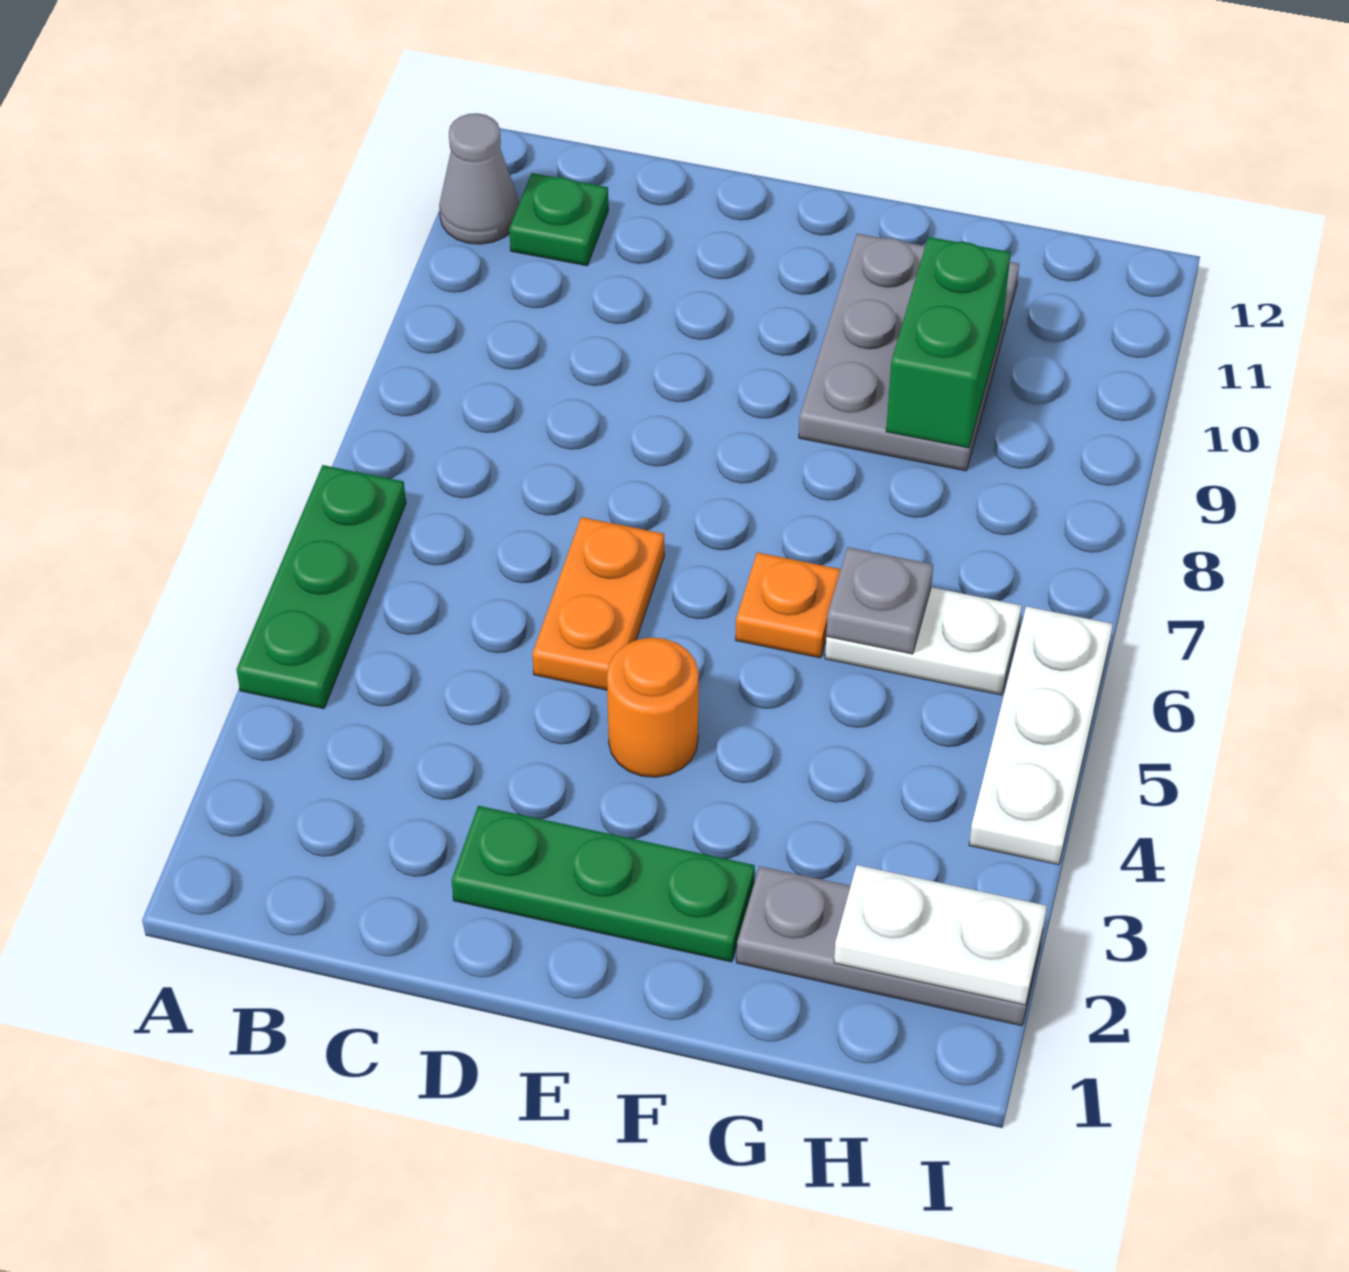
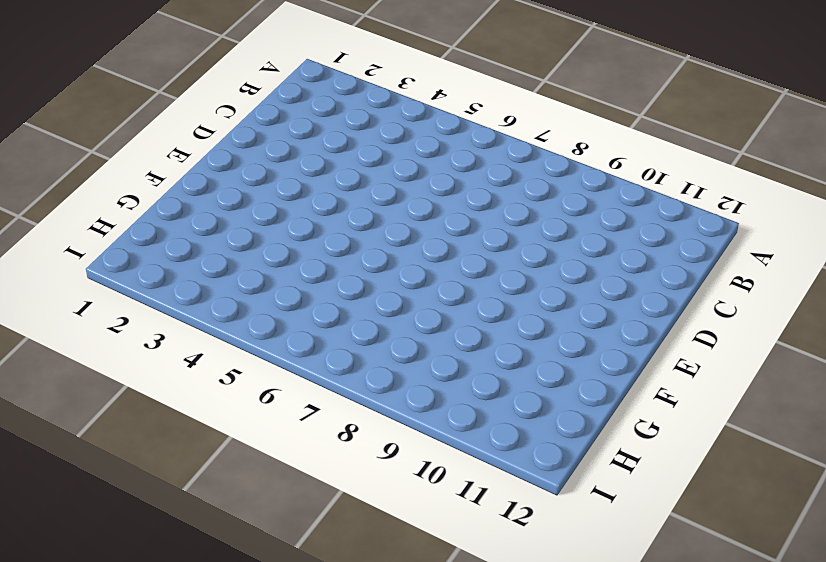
none -> green 1x3 plate [237,465,406,709]
none -> grey 1x1 cone [439,113,519,244]
none -> green 1x1 plate [509,173,608,266]

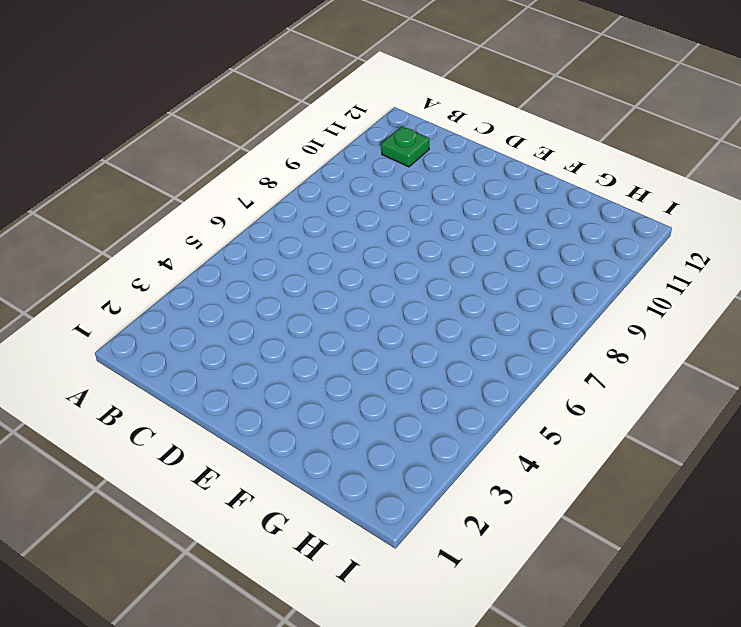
none -> green 1x3 plate [237,465,406,709]
none -> grey 1x1 cone [439,113,519,244]
none -> green 1x3 plate [452,806,755,962]

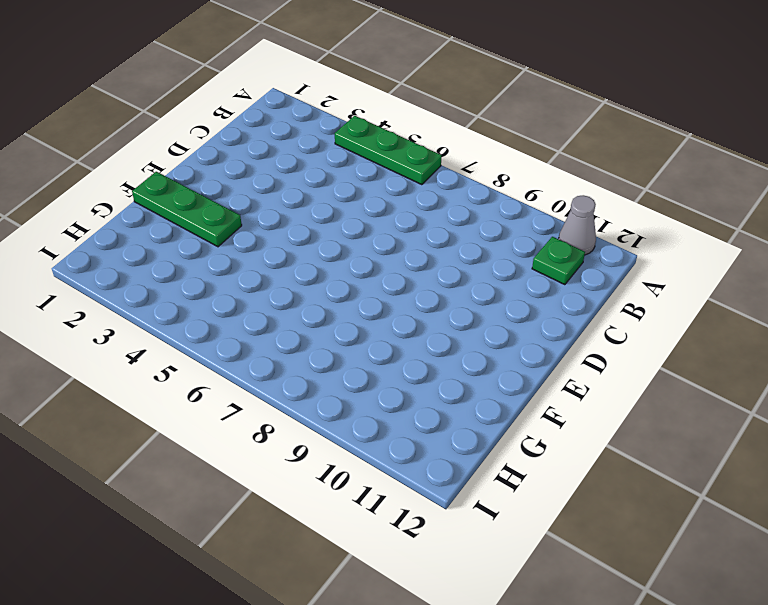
green 1x3 plate [132,172,242,247] -> green 1x3 plate turned to [452,806,755,962]
none -> orange 1x2 plate [532,517,664,690]
none -> orange 1x1 round brick [607,638,699,777]
none -> orange 1x1 plate [736,552,841,658]

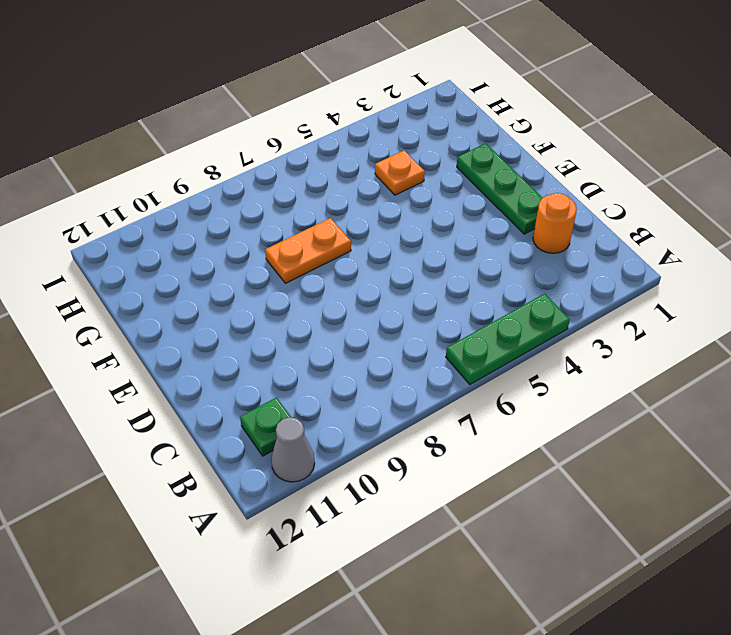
orange 1x1 round brick [533,193,577,253] -> orange 1x1 round brick moved to [607,638,699,777]
orange 1x2 plate [265,218,351,283] -> orange 1x2 plate moved to [532,517,664,690]
orange 1x1 plate [375,150,425,195] -> orange 1x1 plate moved to [736,552,841,658]
none -> grey 2x3 plate [799,233,1019,471]
none -> grey 1x3 plate [736,866,1043,1026]
none -> white 1x2 plate [825,587,1022,695]

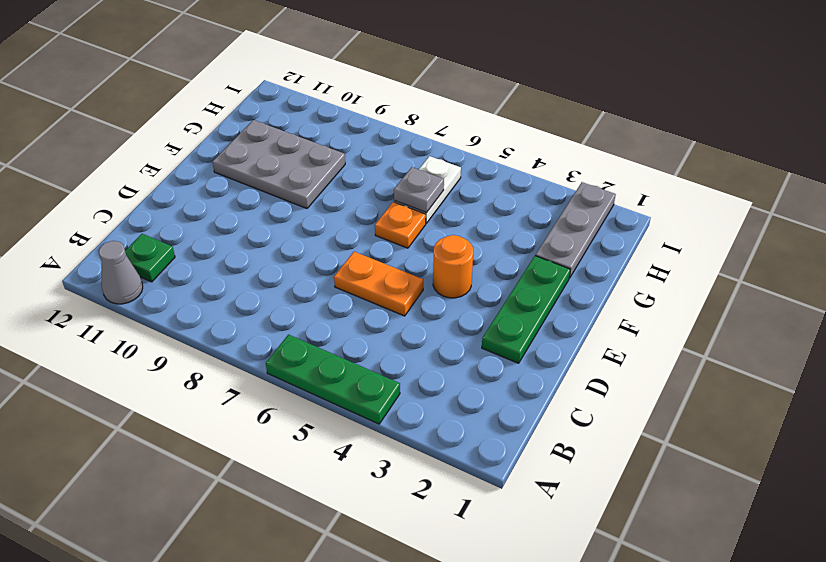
none -> white 1x3 plate [969,606,1113,865]
none -> green 1x2 brick [886,237,1011,448]
none -> white 1x2 plate [834,865,1047,1005]

